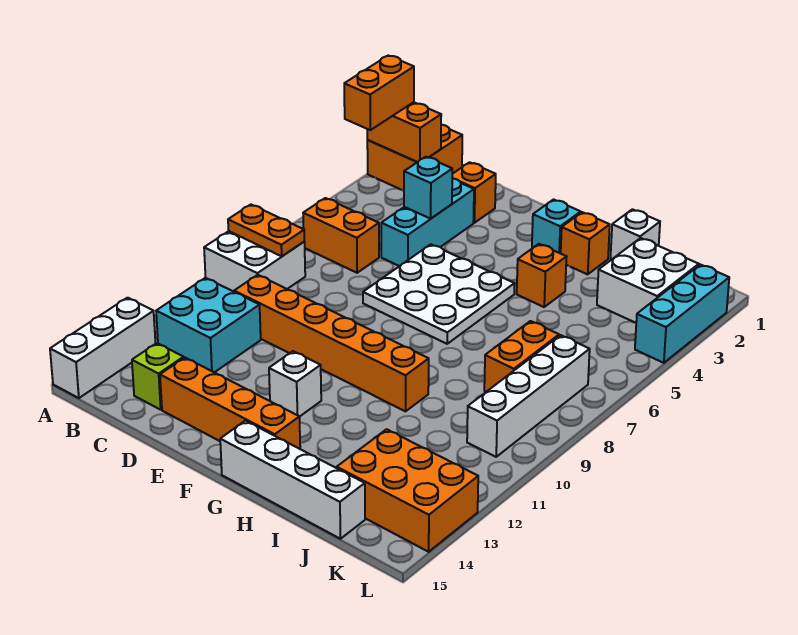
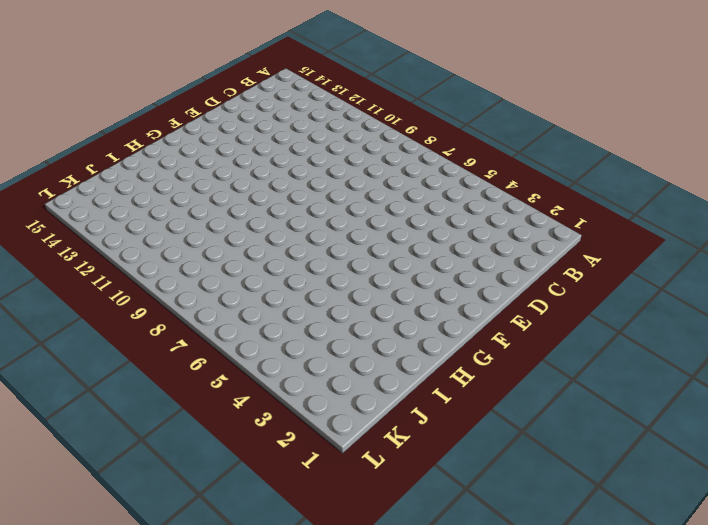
none -> orange 2x2 brick [367,125,462,191]
none -> white 2x2 brick [204,231,305,292]
none -> white 1x3 brick [50,298,156,398]

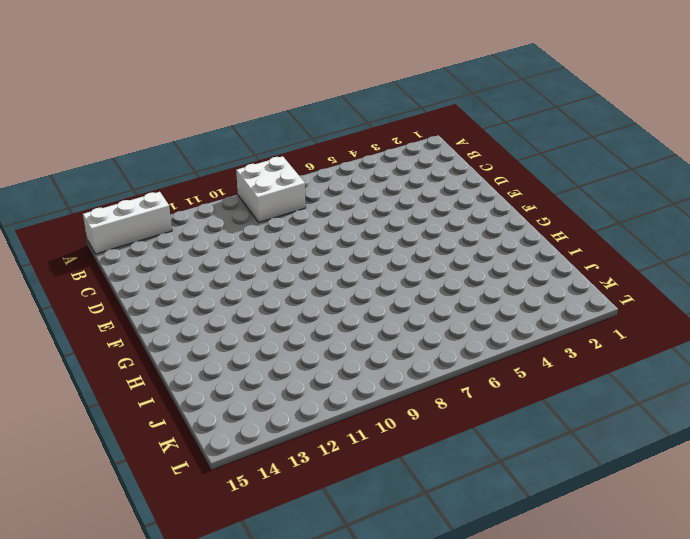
none -> orange 2x2 brick [367,125,462,191]
none -> orange 1x2 brick [303,198,379,273]
none -> cyan 2x2 brick [156,278,261,372]

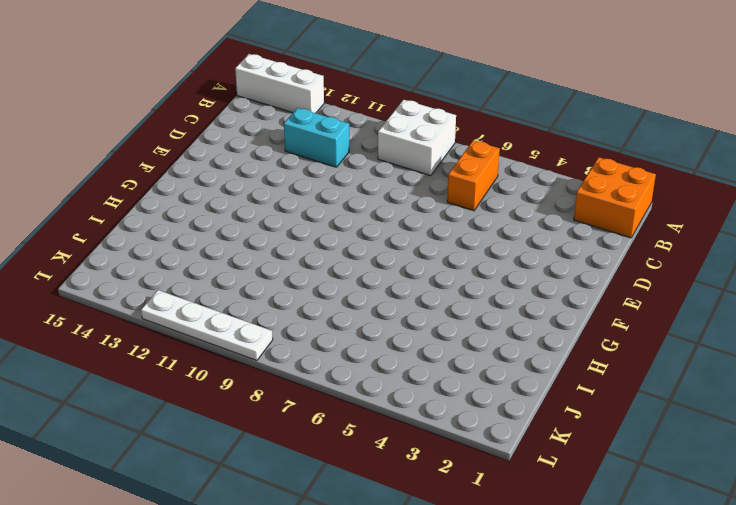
cyan 1x2 brick [284,108,349,167] -> cyan 2x2 brick [156,278,261,372]
white 1x4 plate [141,290,273,361] -> none
none -> orange 1x6 brick [234,275,429,411]
none -> lime 1x1 brick [132,343,184,410]
none -> orange 1x1 brick [452,162,496,223]

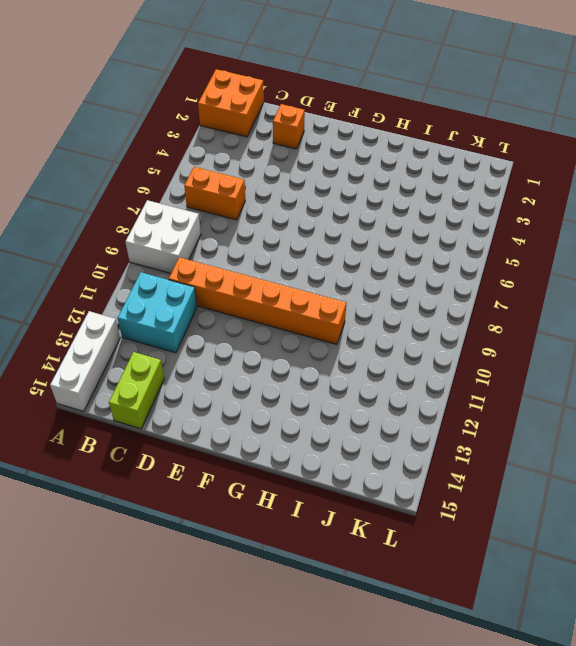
lime 1x2 brick [109,352,164,429] -> lime 1x1 brick [132,343,184,410]
none -> cyan 1x3 brick [381,178,474,266]
none -> orange 1x4 brick [160,358,300,449]
none -> white 3x3 plate [363,244,515,344]

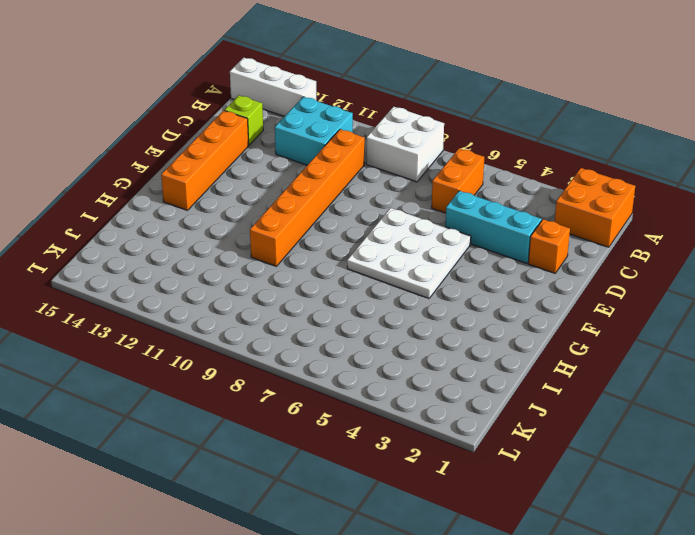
none -> white 1x1 brick [269,351,321,417]
none -> cyan 1x1 brick [532,200,581,253]
none -> white 1x4 brick [220,421,365,539]

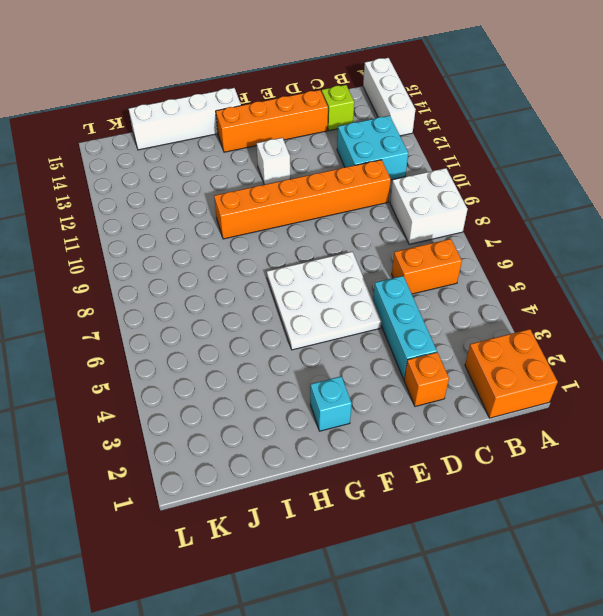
none -> orange 1x1 brick [561,212,610,274]
none -> orange 1x1 brick [517,244,566,307]
none -> white 1x1 brick [610,209,660,260]

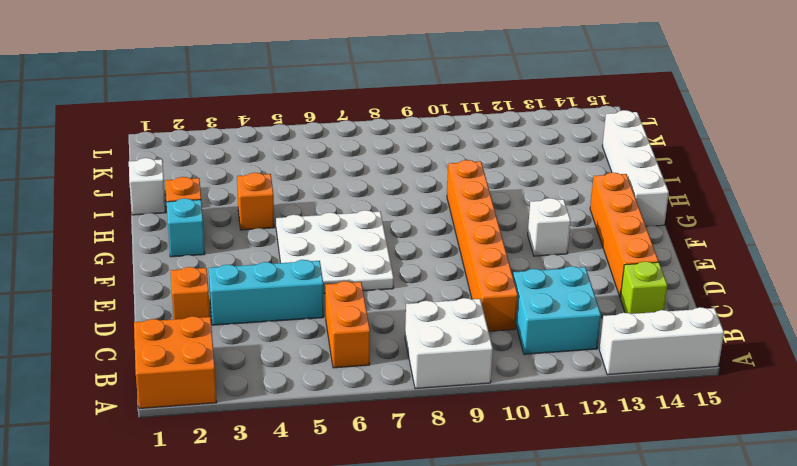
none -> white 2x2 brick [597,238,699,323]
none -> orange 1x2 brick [484,321,559,392]
none -> orange 2x3 brick [337,429,478,552]

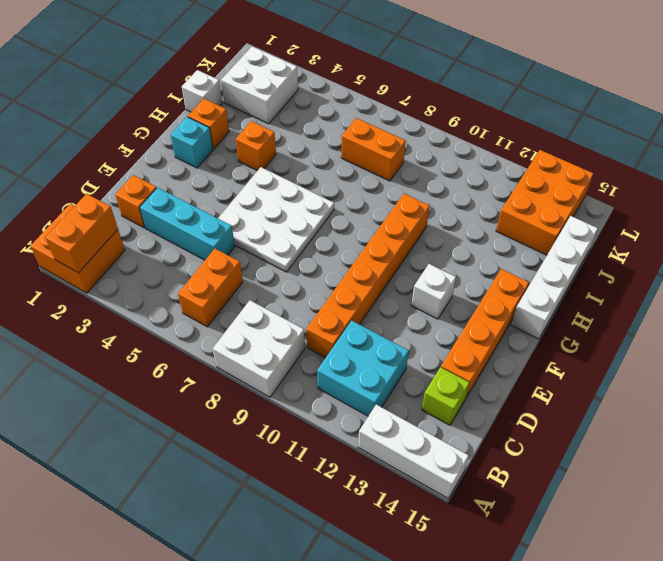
none -> white 1x4 brick [467,335,590,457]
none -> cyan 1x3 brick [635,265,729,363]
none -> orange 1x2 plate [228,205,304,256]

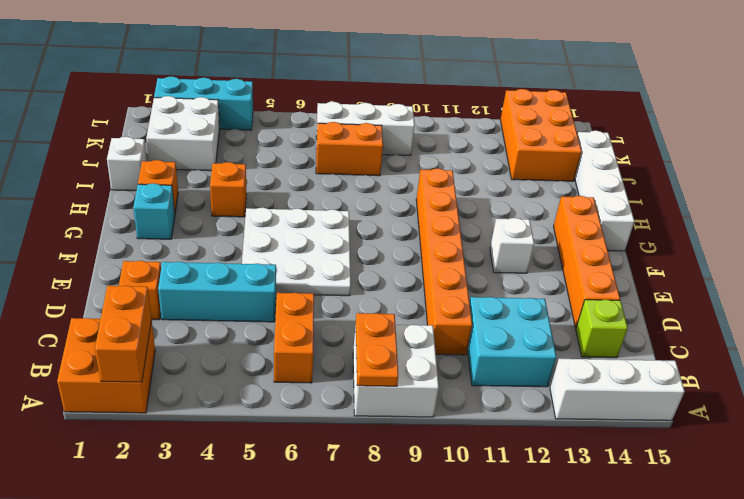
white 1x3 brick [316,102,414,155] -> white 1x4 brick [467,335,590,457]
none -> cyan 1x1 brick [404,157,452,219]
none -> orange 1x2 brick [344,56,414,130]

